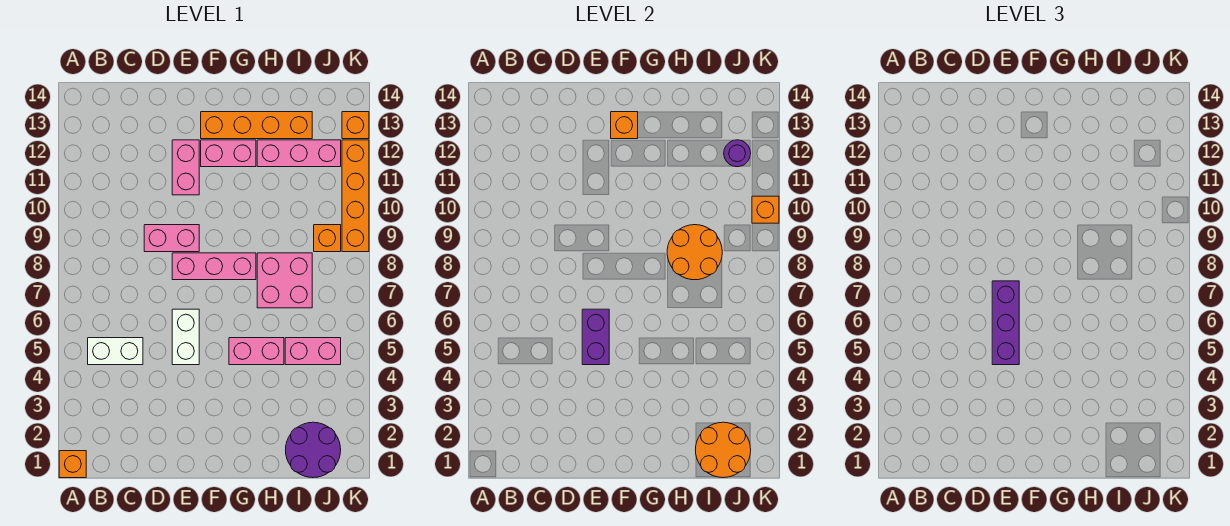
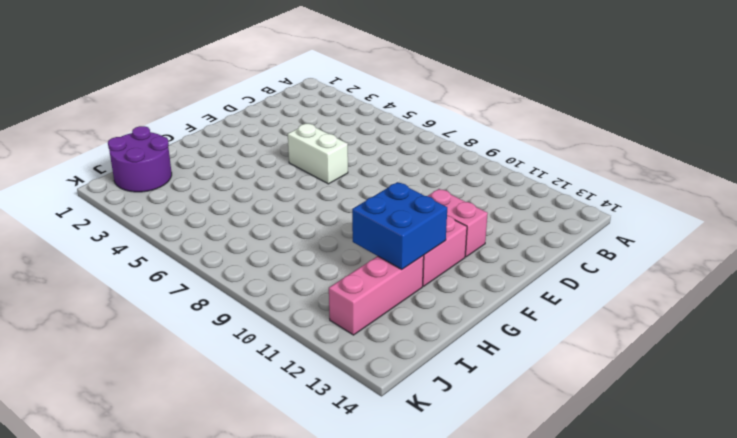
blue 2x2 brick [352,182,447,269] -> none
none -> orange 1x1 brick [59,451,86,478]
none -> white 1x2 brick [88,338,143,365]
none -> pink 1x2 brick [144,225,199,252]

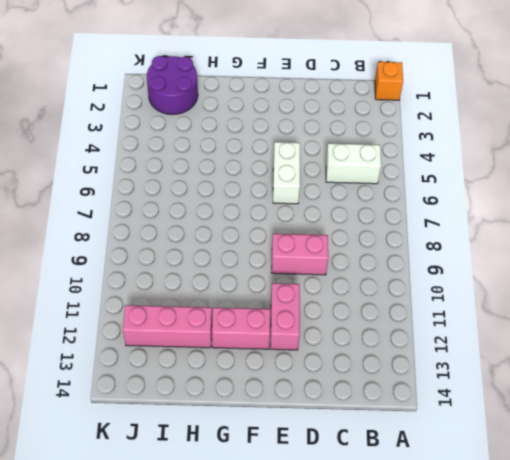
none -> pink 1x3 brick [172,253,256,280]
none -> orange 1x4 brick [201,112,312,139]
none -> pink 1x2 brick [229,338,284,365]

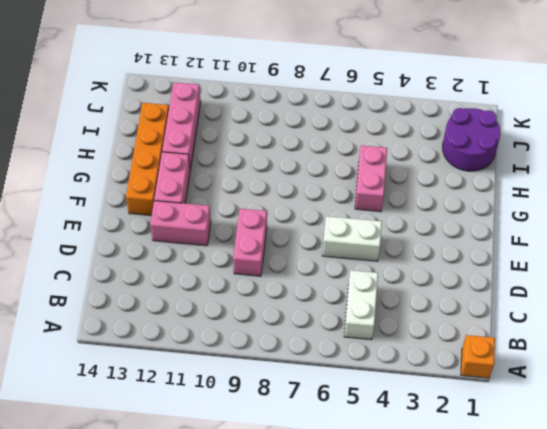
none -> pink 1x3 brick [172,253,256,280]
none -> pink 2x2 brick [257,253,312,308]
none -> pink 1x2 brick [285,338,341,365]

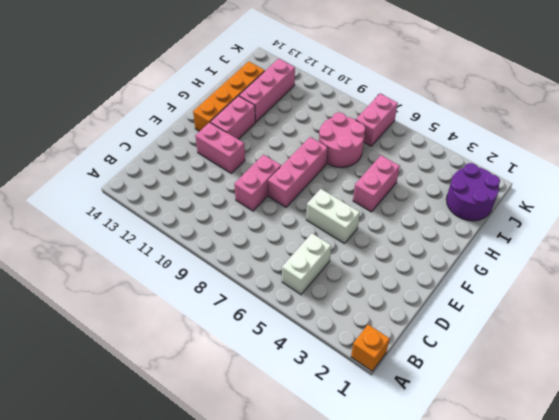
pink 2x2 round brick [319,113,365,167] -> pink 2x2 brick [257,253,312,308]
pink 1x2 brick [356,94,398,146] -> pink 1x2 brick moved to [285,338,341,365]
none -> orange 1x1 brick [314,225,341,252]
none -> orange 1x4 brick [342,140,369,252]
none -> orange 1x1 brick [342,112,369,139]

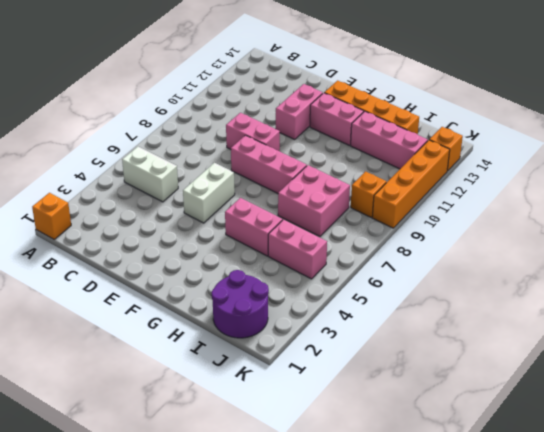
none -> purple 1x2 brick [582,309,609,365]
none -> orange 1x1 brick [611,112,638,139]
none -> orange 2x2 round brick [667,225,722,280]

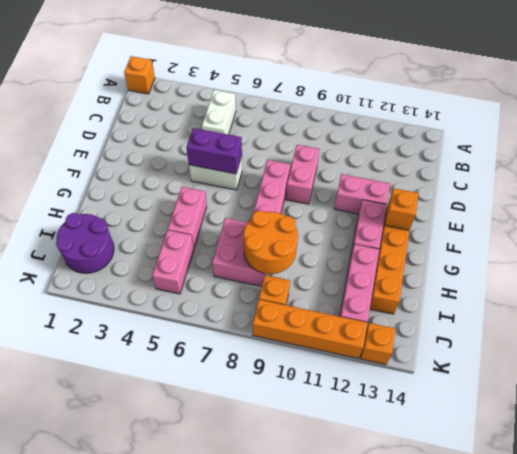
none -> orange 2x2 round brick [696,422,751,478]
none -> purple 1x1 round brick [724,140,751,167]
none -> orange 1x1 brick [752,196,779,223]

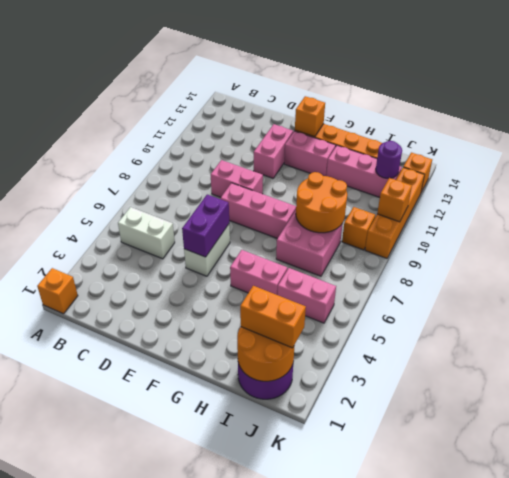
orange 1x2 brick [240,286,306,348] -> none
none -> purple 1x3 brick [992,281,1019,365]

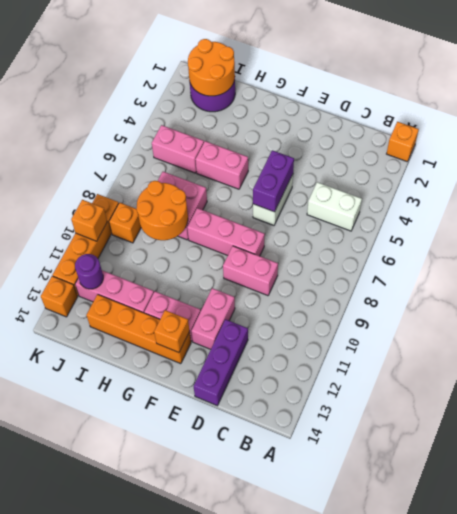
purple 1x3 brick [194,319,248,406] -> purple 1x3 brick moved to [992,281,1019,365]

